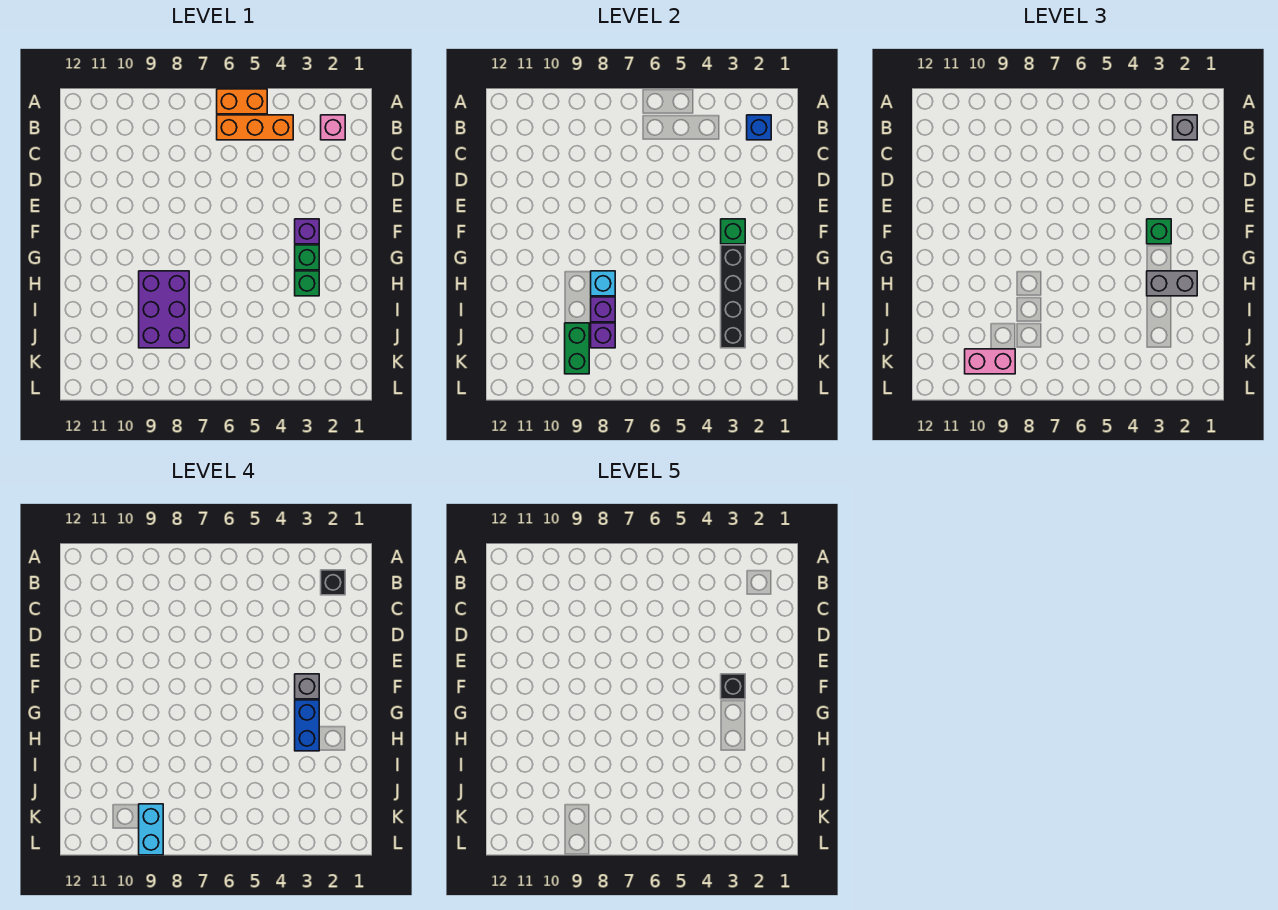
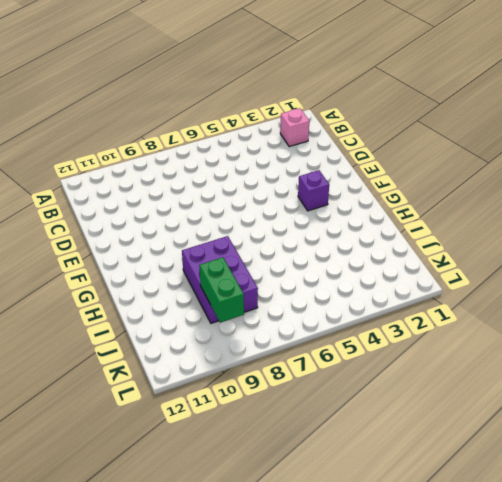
none -> orange 1x2 brick [217,89,267,114]
none -> orange 1x3 brick [217,115,293,140]
none -> green 1x1 brick [295,245,319,270]

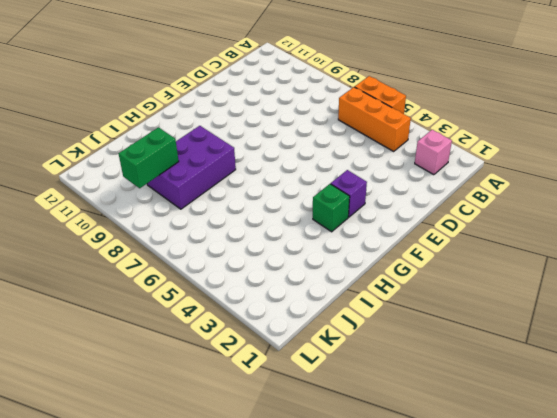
none -> green 1x1 brick [295,271,319,296]
none -> blue 1x1 brick [747,115,771,140]
none -> green 1x1 brick [721,219,745,244]

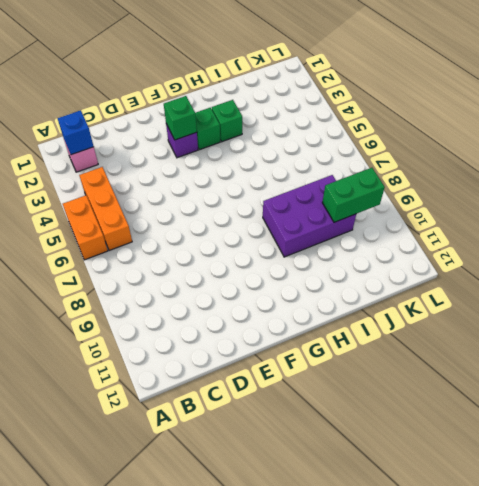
none -> black 1x4 brick [721,245,745,348]
none -> cyan 1x1 brick [591,271,615,296]
none -> purple 1x1 brick [591,297,615,322]

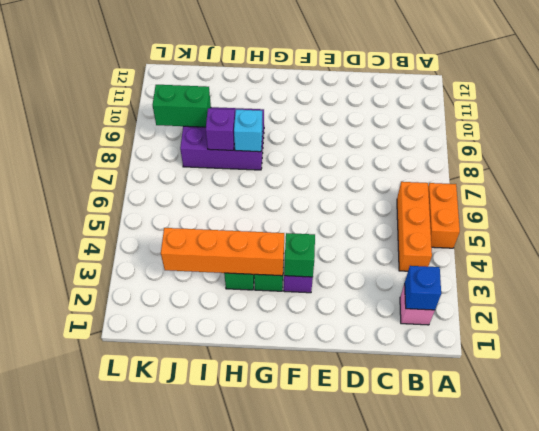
orange 1x4 brick [161,228,284,276] -> black 1x4 brick [721,245,745,348]
none -> purple 1x1 brick [591,323,615,348]
none -> grey 1x1 brick [1173,115,1197,140]
none -> green 1x1 brick [1147,219,1171,244]

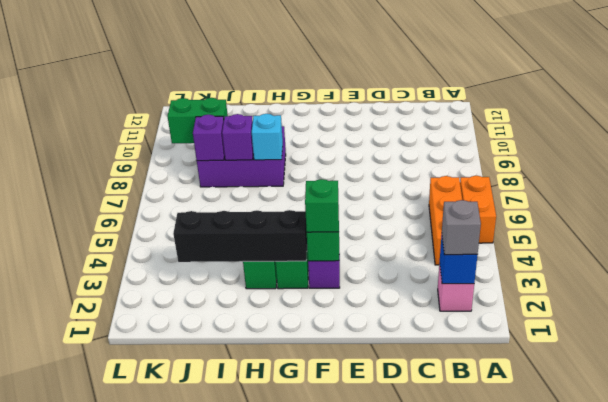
none -> grey 1x2 brick [1147,271,1197,296]
none -> pink 1x2 brick [965,349,1015,374]
none -> black 1x1 brick [321,570,345,595]

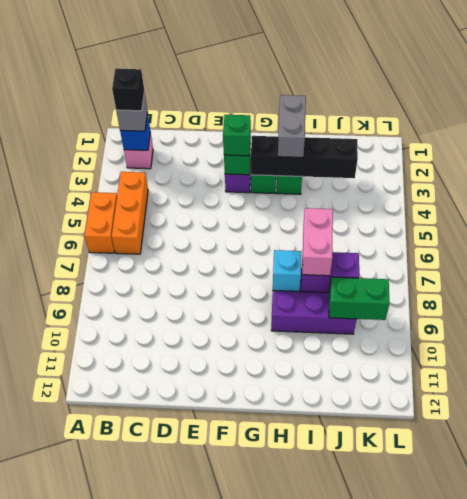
pink 1x2 brick [302,208,333,276] -> pink 1x2 brick moved to [965,349,1015,374]
none -> grey 1x1 brick [295,674,319,699]
none -> blue 1x2 brick [295,700,319,751]
none -> cyan 1x2 brick [139,804,163,855]

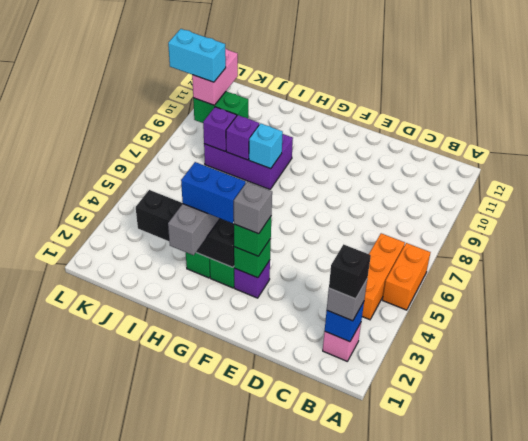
none -> black 1x1 brick [721,674,745,699]

